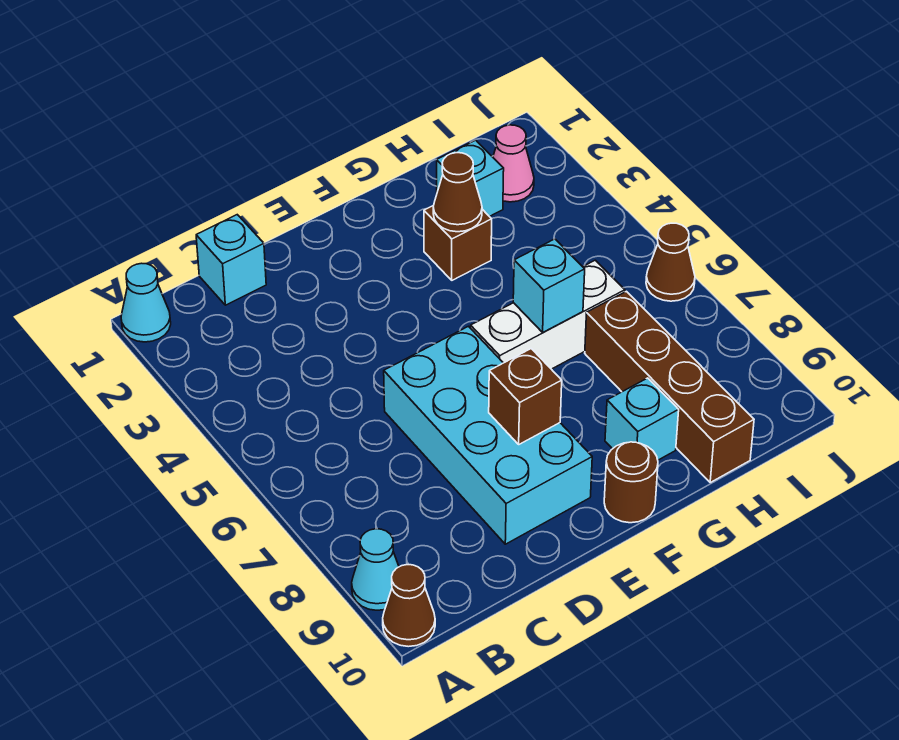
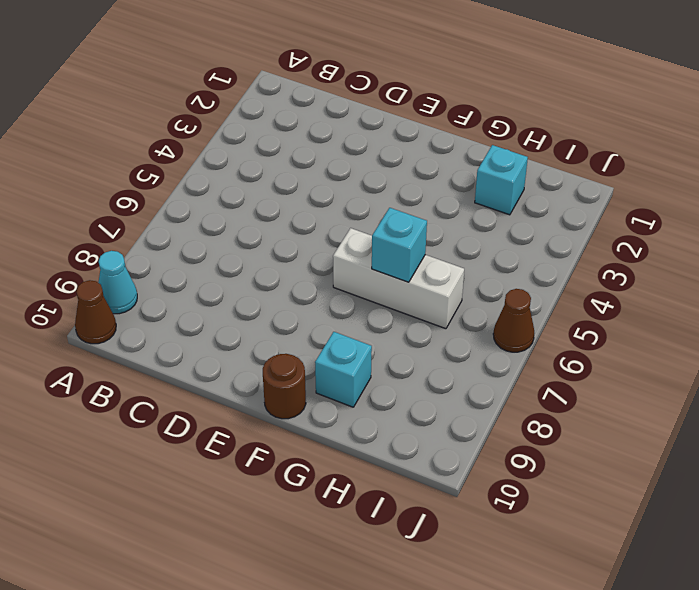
none -> cyan 1x1 cone [121,263,171,342]
none -> cyan 1x1 brick [196,215,266,305]
none -> cyan 2x4 brick [384,326,592,544]

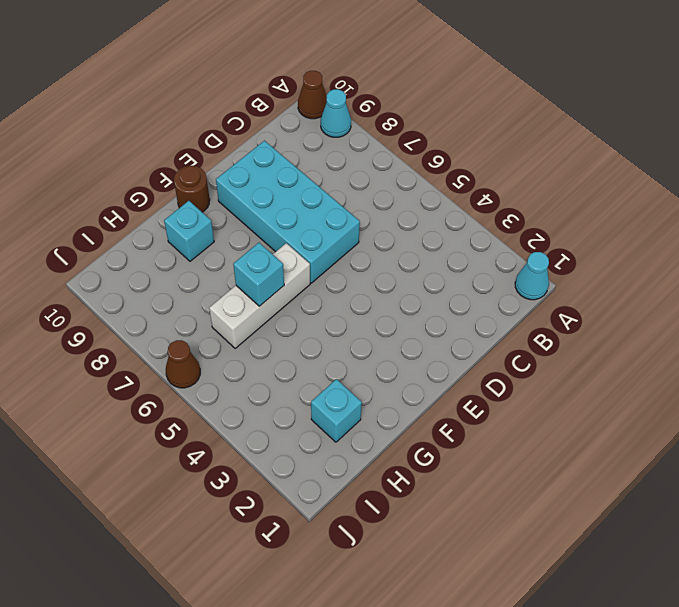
none -> cyan 1x1 brick [196,215,266,305]
none -> brown 1x1 brick [424,205,492,280]
none -> brown 1x4 brick [585,291,754,482]

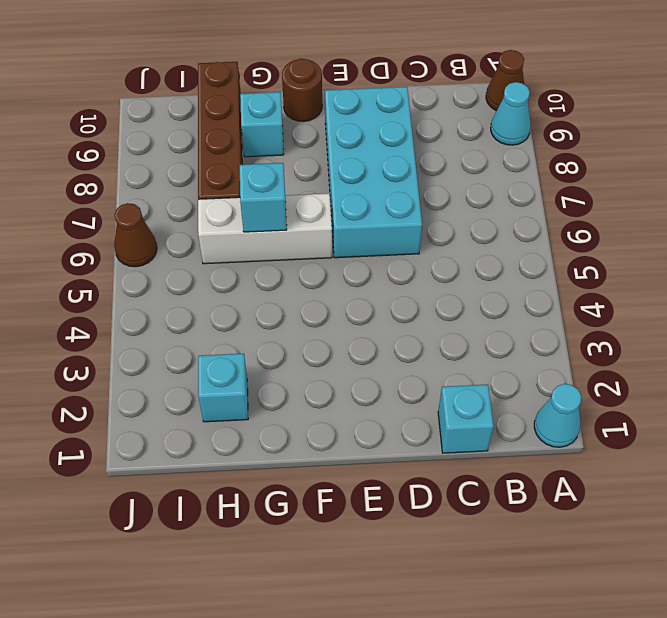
none -> brown 1x1 brick [424,205,492,280]
none -> pink 1x1 cone [493,125,534,202]
none -> brown 1x1 brick [489,349,562,444]

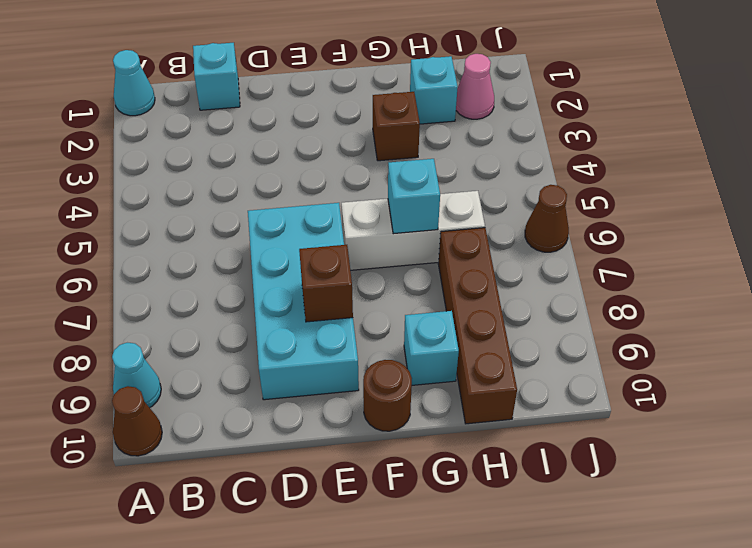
none -> brown 1x1 cone [433,153,482,232]

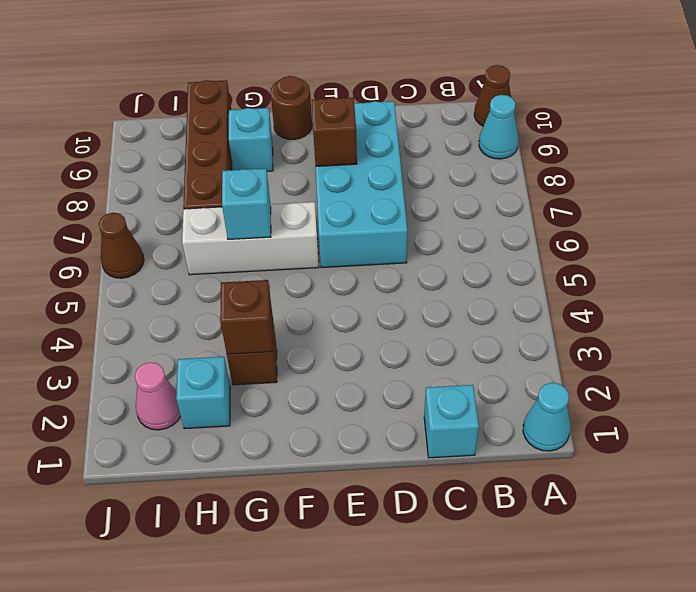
brown 1x1 brick [220,280,273,354] -> brown 1x1 cone [433,153,482,232]

